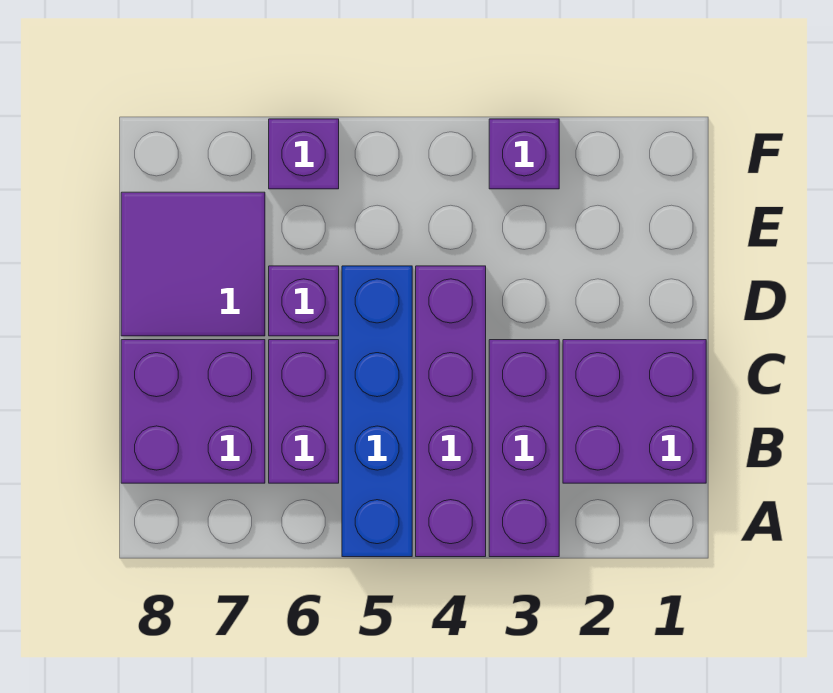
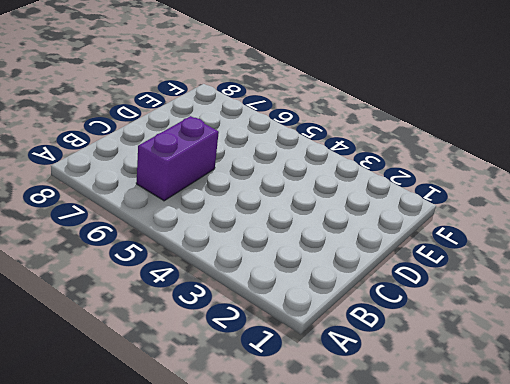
none -> purple 1x3 brick [489,340,559,557]
none -> purple 1x4 brick [416,266,486,557]

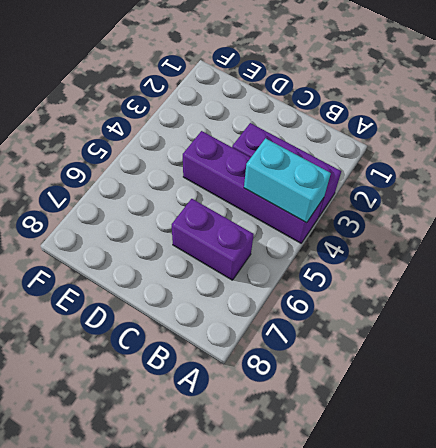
cyan 1x2 brick [244,138,331,223] -> none
none -> blue 1x4 brick [342,266,412,557]
none -> purple 2x2 brick [563,340,706,483]

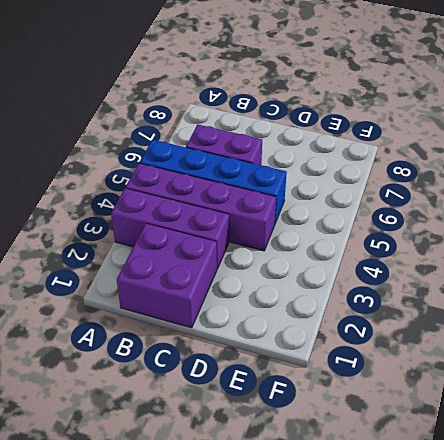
none -> purple 2x2 brick [121,340,265,483]
none -> purple 1x1 brick [269,266,339,336]

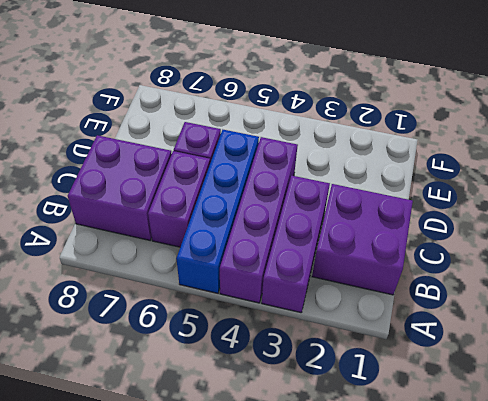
none -> purple 2x2 tile [121,192,265,336]
none -> purple 1x1 brick [489,119,559,189]

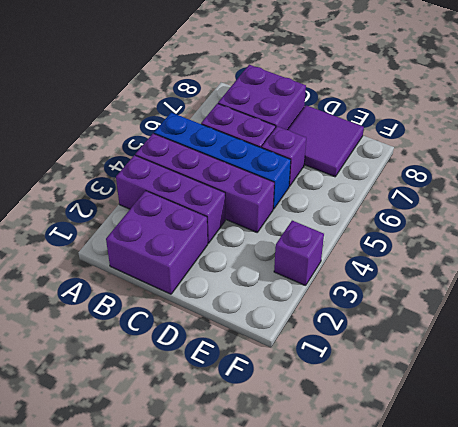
none -> purple 1x1 brick [269,119,339,189]

